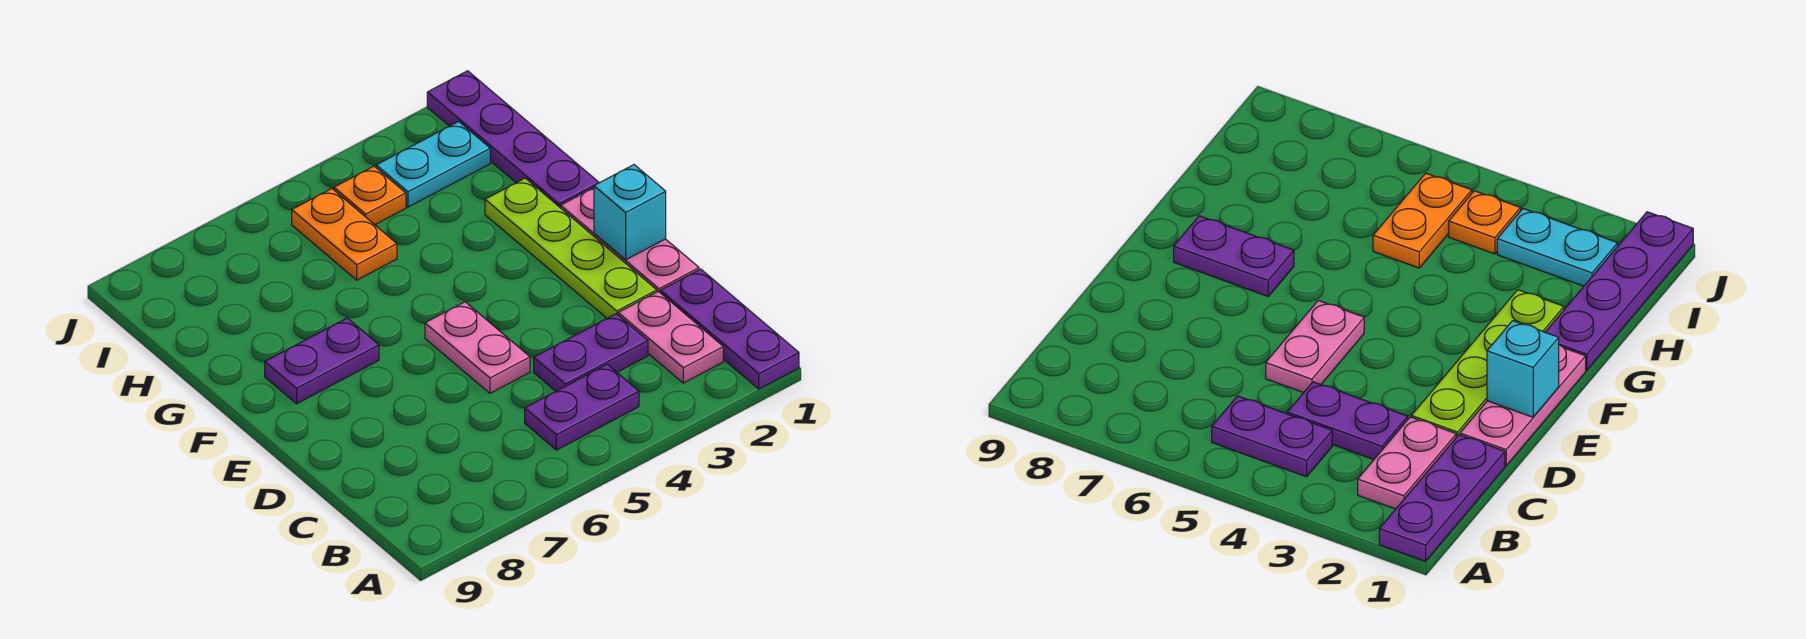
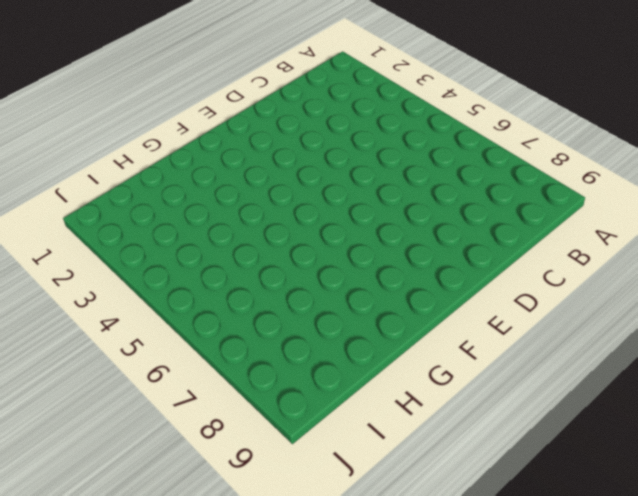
none -> purple 1x3 plate [661,269,799,389]
none -> pink 1x2 plate [618,291,723,383]
none -> purple 1x2 plate [525,364,639,450]

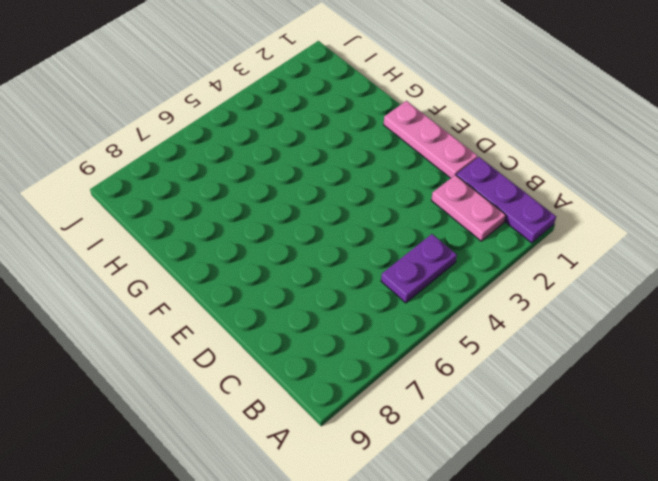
none -> purple 1x2 plate [534,314,648,391]
none -> lime 1x4 plate [485,178,657,318]
none -> pink 1x2 plate [425,302,530,393]

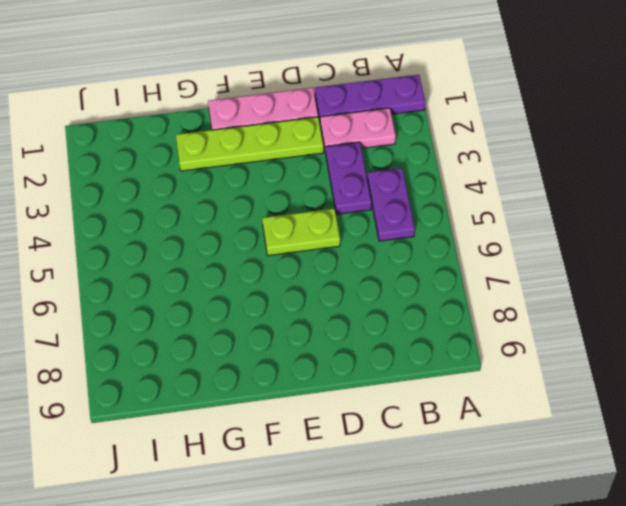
lime 1x2 plate [262,209,340,256] -> pink 1x2 plate [425,302,530,393]
none -> purple 1x2 plate [265,318,379,404]
none -> purple 1x4 plate [427,71,599,208]
none -> orange 1x2 plate [292,189,397,280]

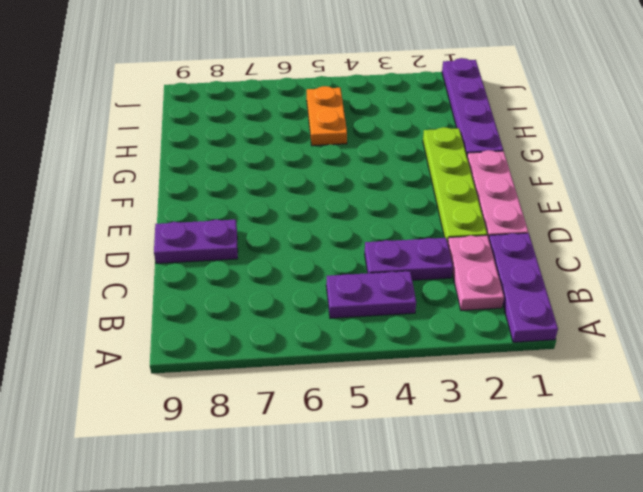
purple 1x2 plate [154,219,238,263] -> purple 1x2 plate moved to [265,318,379,404]
none -> pink 1x2 plate [425,302,530,393]
none -> cyan 1x2 plate [376,121,490,207]
none -> orange 1x1 plate [334,166,406,225]

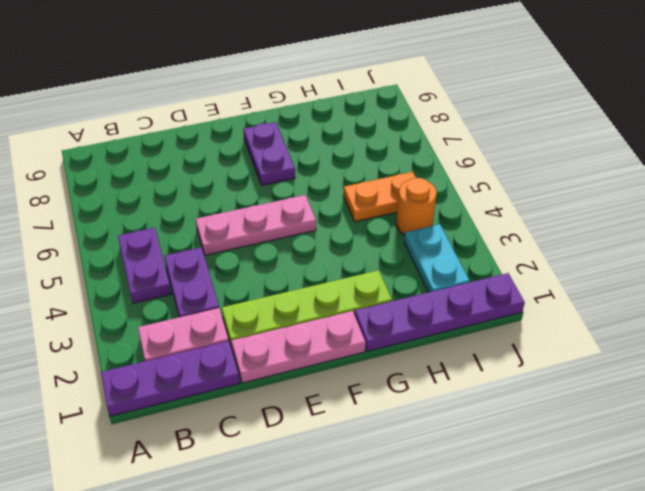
pink 1x3 plate [196,195,316,255] -> pink 1x2 plate [425,302,530,393]
orange 1x1 round brick [396,178,437,235] -> orange 1x1 plate [334,166,406,225]
none -> cyan 1x1 brick [594,165,666,260]

